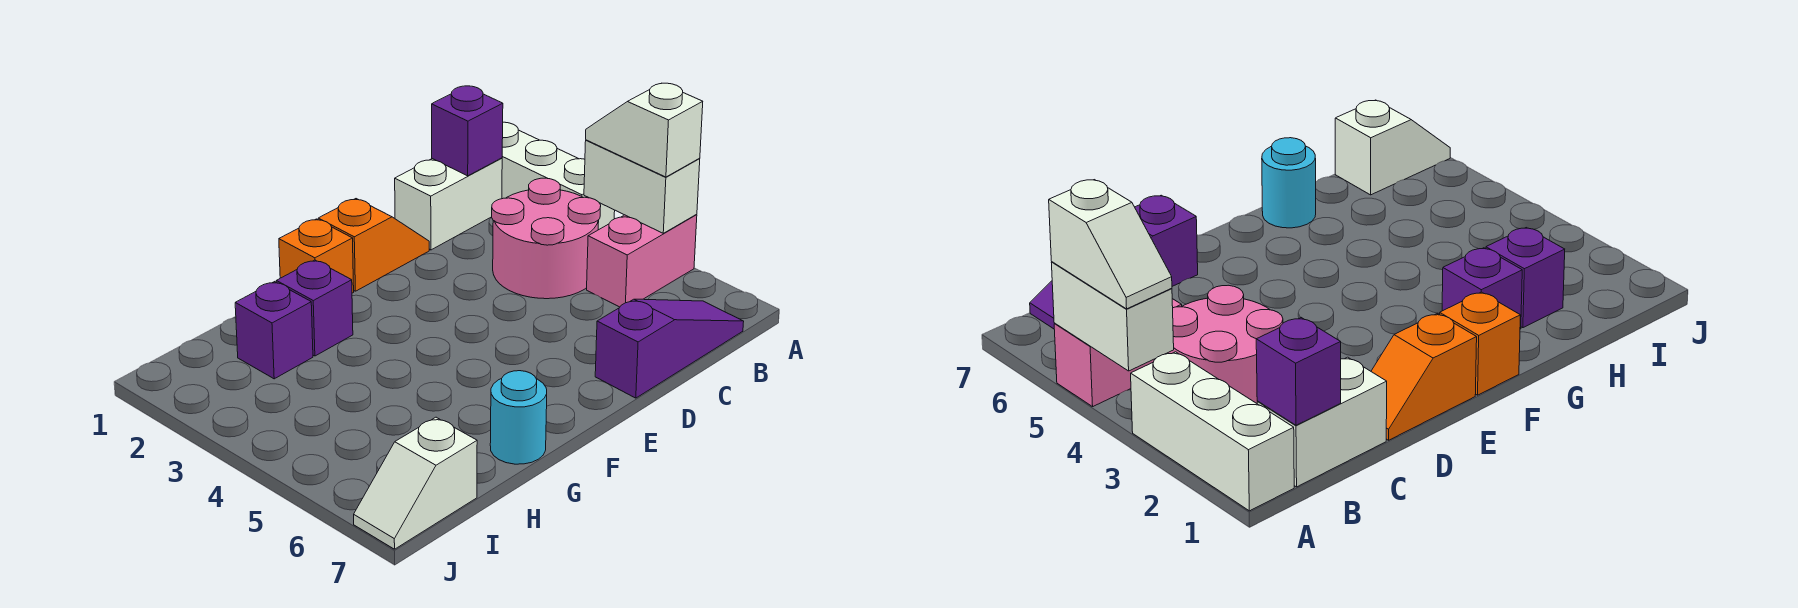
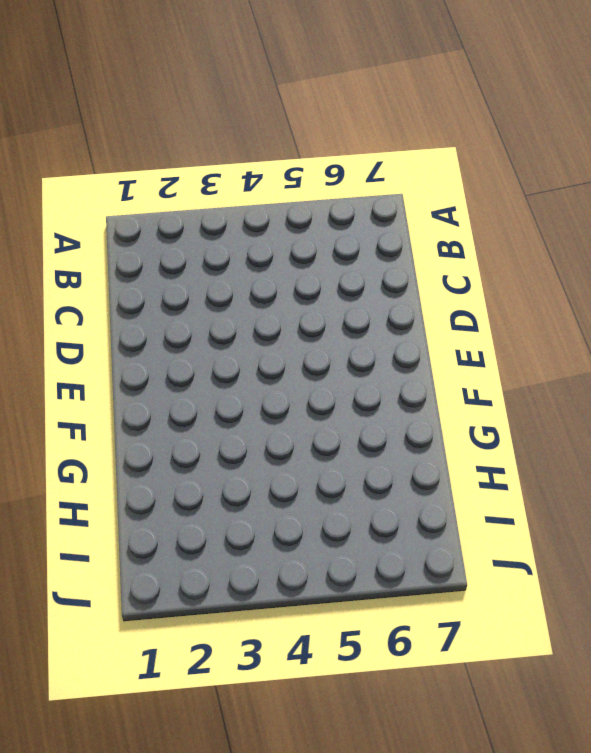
none -> white 1x3 brick [502,122,615,230]
none -> pink 1x2 brick [587,214,697,307]
none -> white 1x2 brick [395,158,502,250]

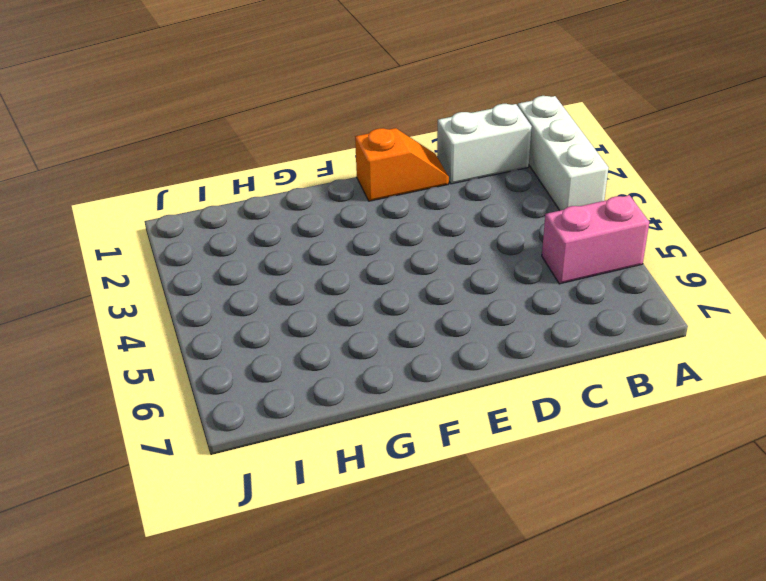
none -> pink 2x2 round brick [492,178,601,299]
none -> purple 1x3 slope [595,299,744,398]
none -> orange 1x1 brick [279,219,354,293]

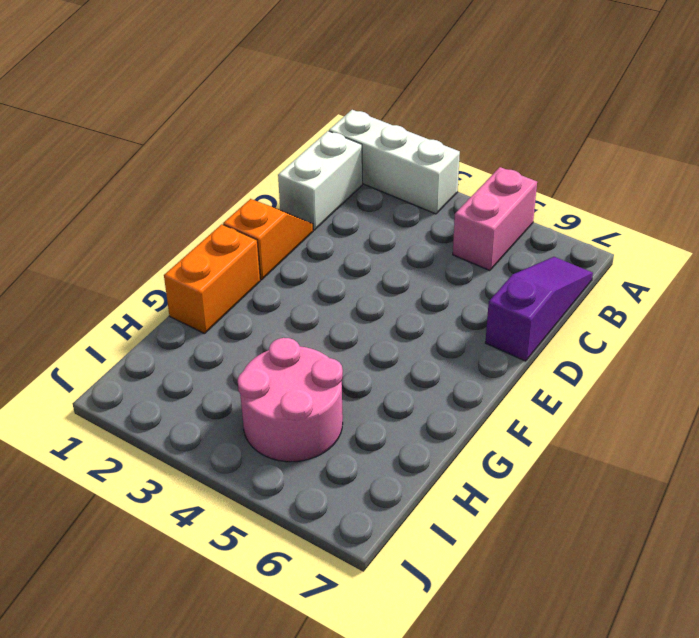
orange 1x2 brick [164,224,260,334] -> orange 1x1 brick [279,219,354,293]
pink 2x2 round brick [238,338,343,462] -> pink 2x2 round brick moved to [492,178,601,299]
none -> purple 1x1 brick [276,260,353,356]
none -> cyan 1x1 round brick [490,371,547,464]
none -> purple 1x1 brick [235,282,313,379]

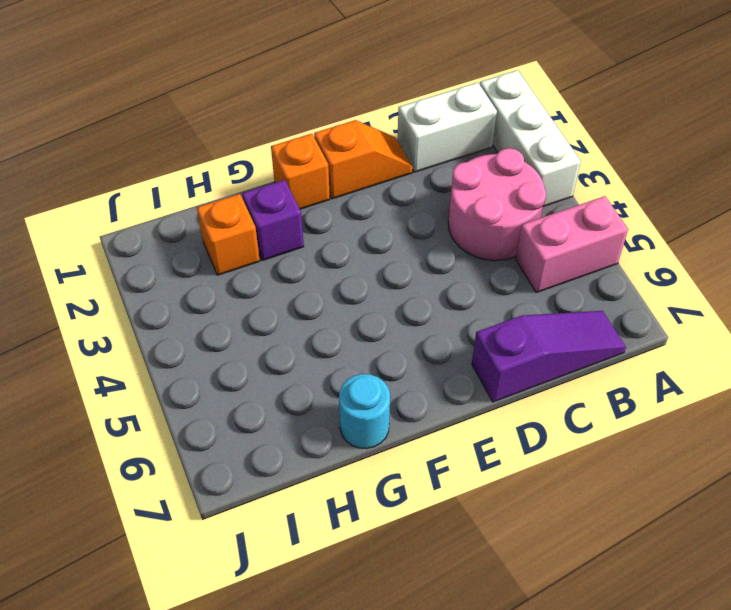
orange 1x1 brick [197,194,260,275] -> purple 1x1 brick [235,282,313,379]
none -> white 1x2 slope [354,417,477,549]
none -> white 1x2 brick [584,140,700,233]
none -> purple 1x1 brick [432,86,503,176]

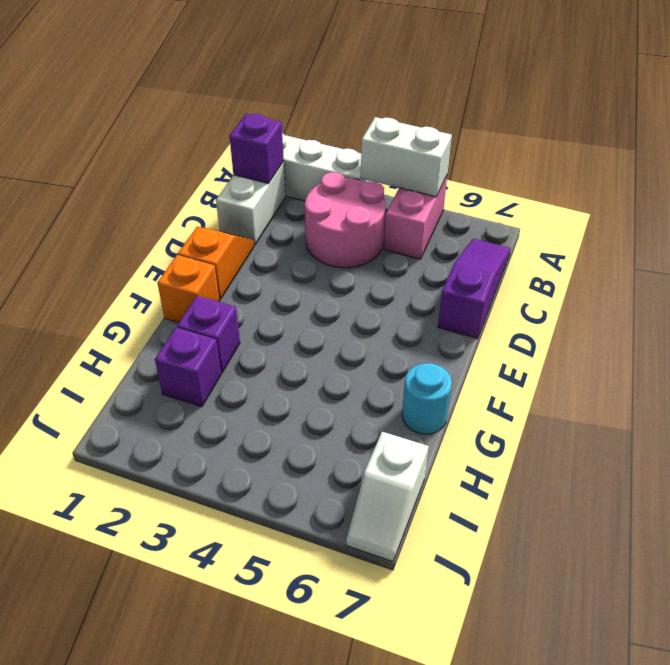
none -> white 1x2 slope [586,83,703,177]

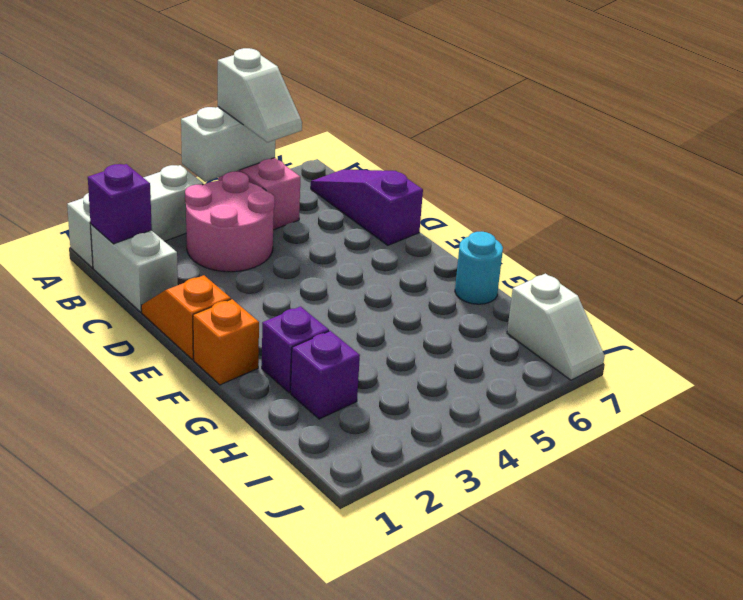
white 1x2 slope [218,48,302,142] -> white 1x2 slope turned to [586,83,703,177]

